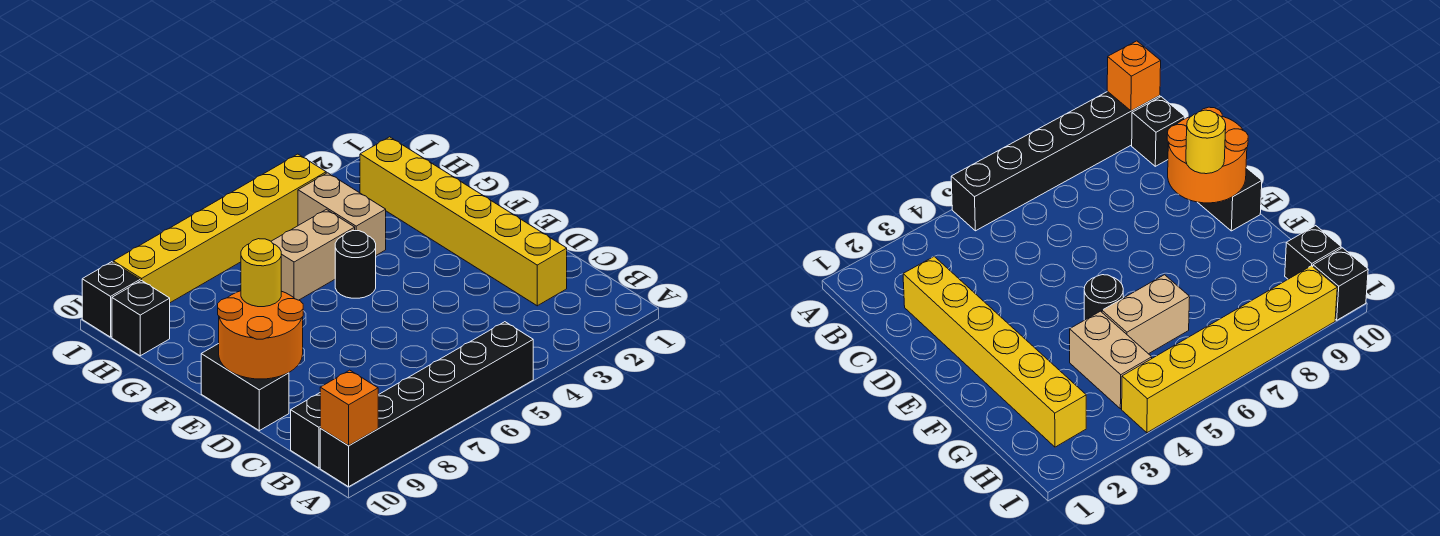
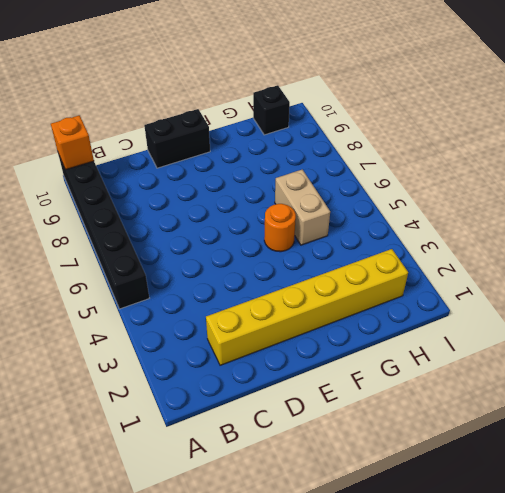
orange 1x1 round brick [264,204,296,252] -> black 1x1 round brick [335,231,376,298]
none -> black 1x1 brick [291,393,321,468]
none -> tan 1x2 brick [298,173,386,255]
none -> yellow 1x6 brick [113,154,326,303]

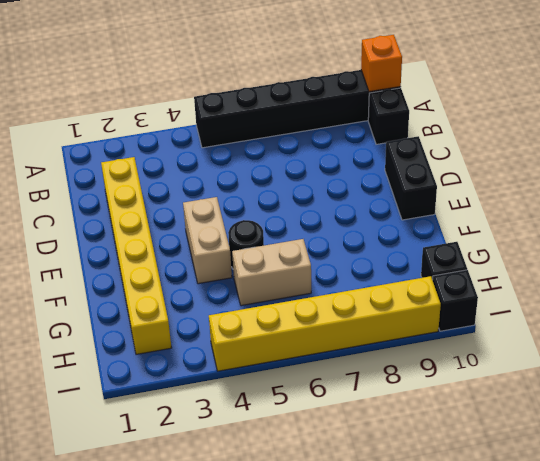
tan 1x2 brick [183,197,232,284] -> tan 1x2 brick moved to [298,173,386,255]
none -> orange 2x2 round brick [218,291,303,379]
none -> yellow 1x1 round brick [241,239,281,307]

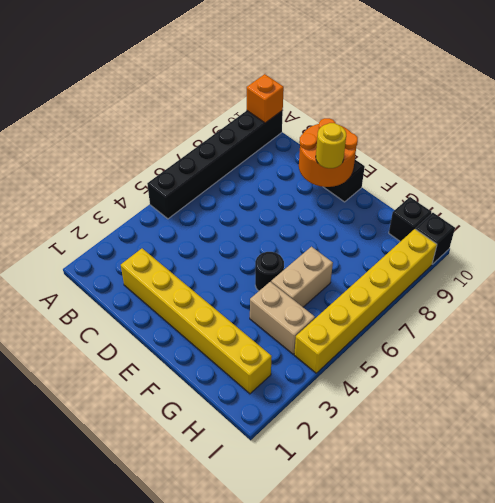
none -> black 1x1 brick [291,393,321,468]

